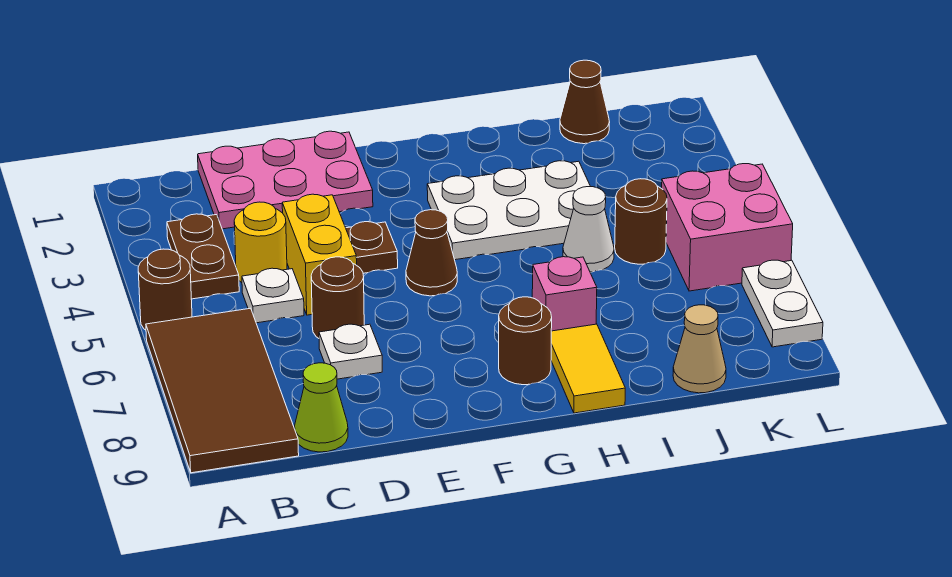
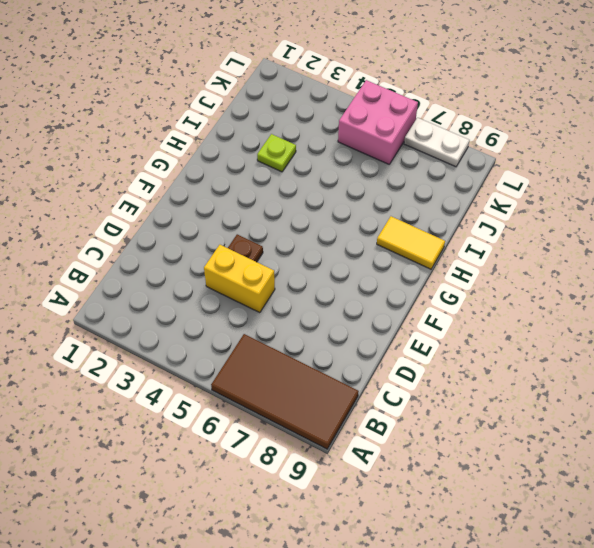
lime 1x1 plate [257,134,296,172] -> white 2x3 plate [427,161,591,260]
none -> brown 1x1 round brick [138,249,192,330]
none -> brown 1x2 plate [167,214,239,299]
none -> pink 2x3 plate [198,131,373,229]

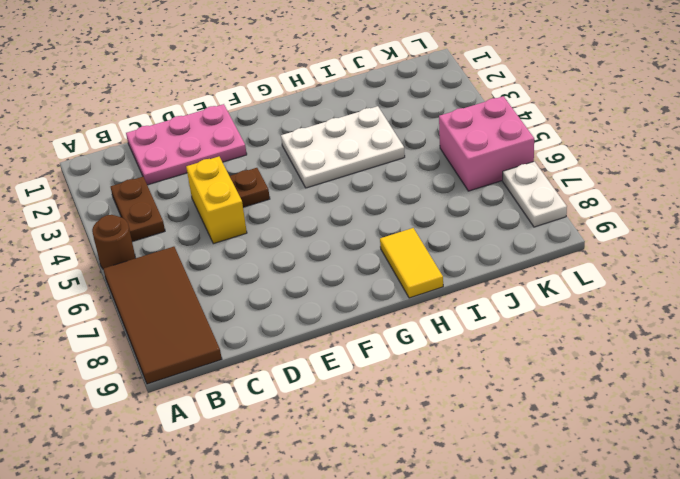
none -> yellow 1x1 round brick [234,202,287,283]
none -> white 1x1 plate [242,268,304,323]
none -> lime 1x1 cone [295,363,348,452]

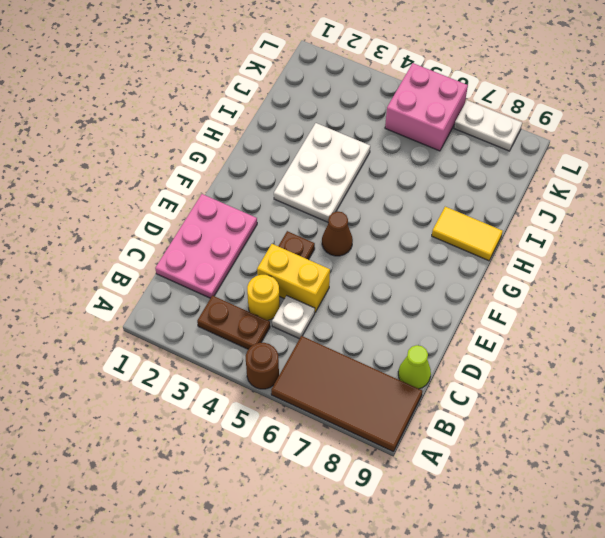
none -> brown 1x1 round brick [311,257,364,338]
none -> white 1x1 plate [319,324,382,379]
none -> brown 1x1 round brick [499,297,552,385]

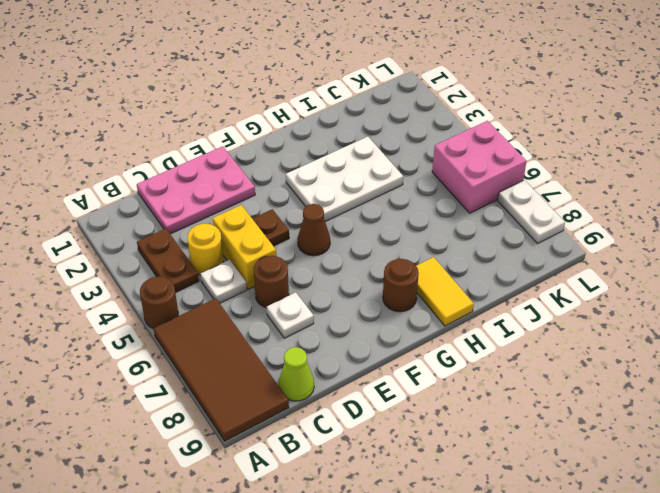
none -> pink 1x1 brick [532,257,597,331]
none -> white 1x1 cone [563,187,614,272]
none -> brown 1x1 cone [560,60,610,144]

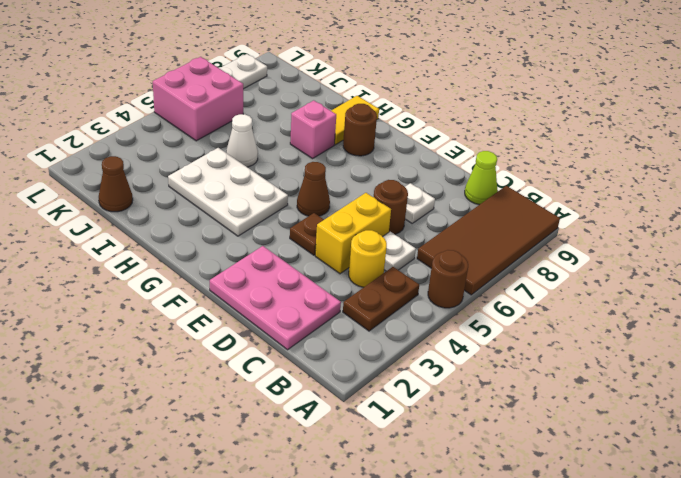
none -> brown 1x1 round brick [615,179,667,264]
none -> tan 1x1 cone [673,305,726,393]

